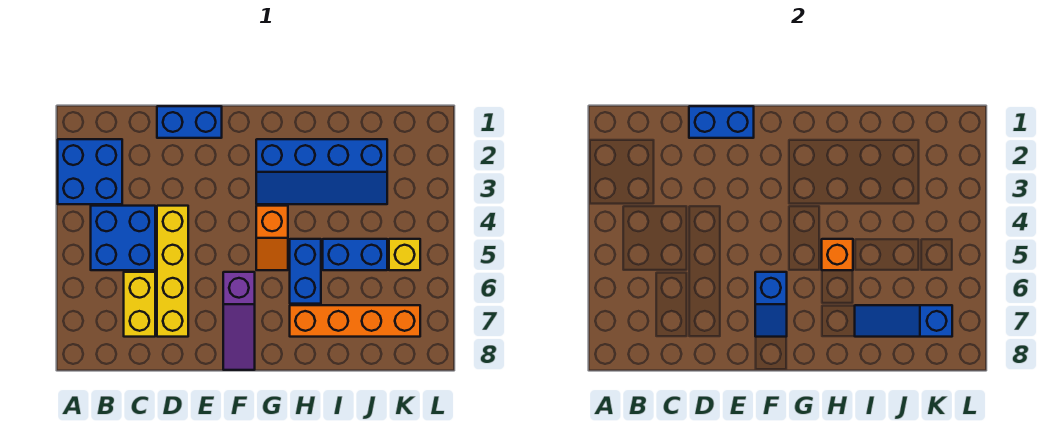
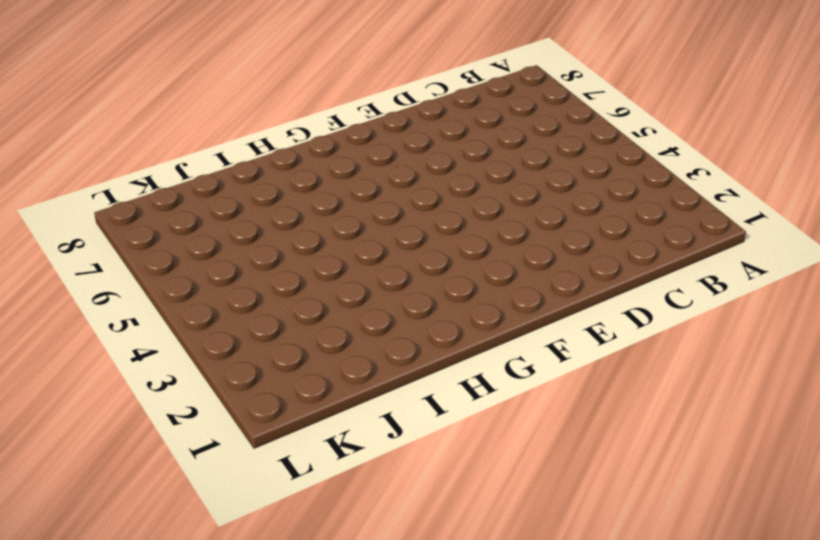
none -> blue 2x2 brick [58,139,122,204]
none -> blue 2x2 brick [91,206,155,270]
none -> yellow 1x2 brick [124,272,155,337]

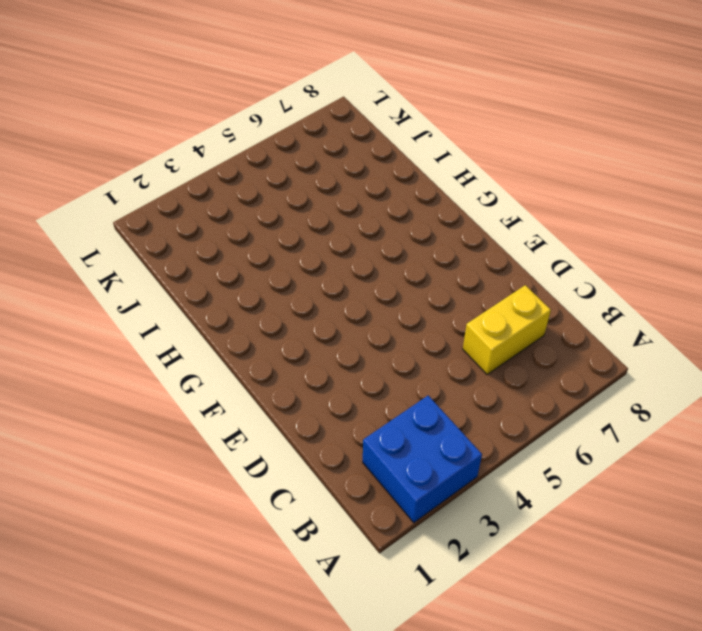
none -> blue 2x2 brick [91,206,155,270]
none -> blue 1x2 brick [157,106,222,138]
none -> yellow 1x4 brick [157,206,188,337]

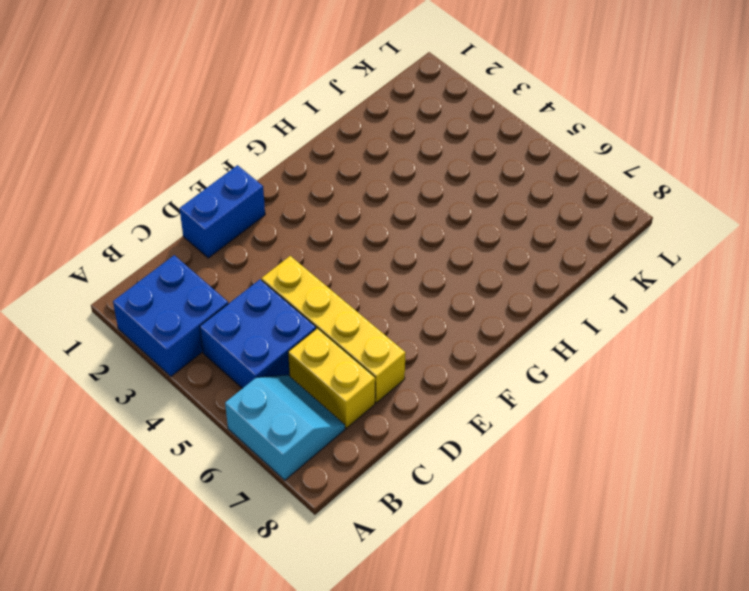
cyan 2x2 slope [225,375,345,480] -> none
none -> purple 1x3 slope [223,272,255,370]
none -> blue 2x4 slope [256,139,387,204]
none -> orange 1x2 slope [256,206,288,270]

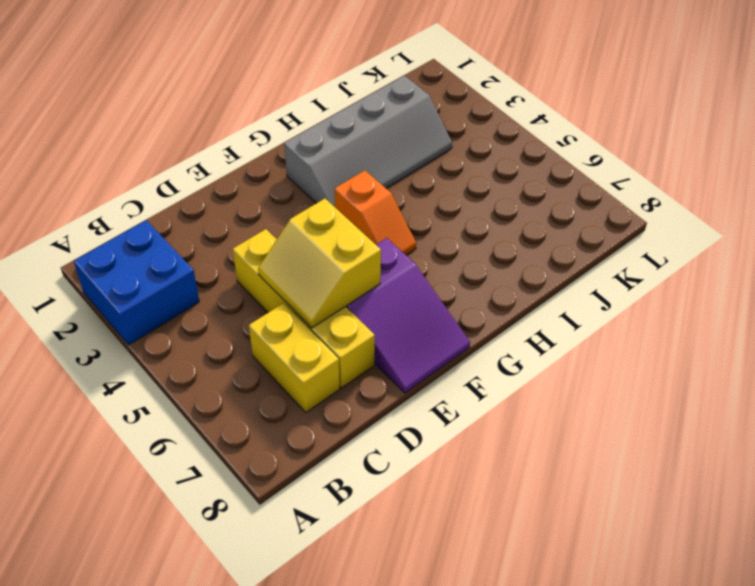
yellow 2x2 slope [258,199,381,328] -> none
purple 2x3 slope [346,238,470,393] -> purple 1x3 slope [223,272,255,370]
grey 2x4 slope [284,76,452,207] -> blue 2x4 slope [256,139,387,204]
none -> blue 2x2 brick [91,206,155,270]
none -> blue 1x2 brick [157,106,222,138]
none -> blue 1x2 brick [290,239,321,304]

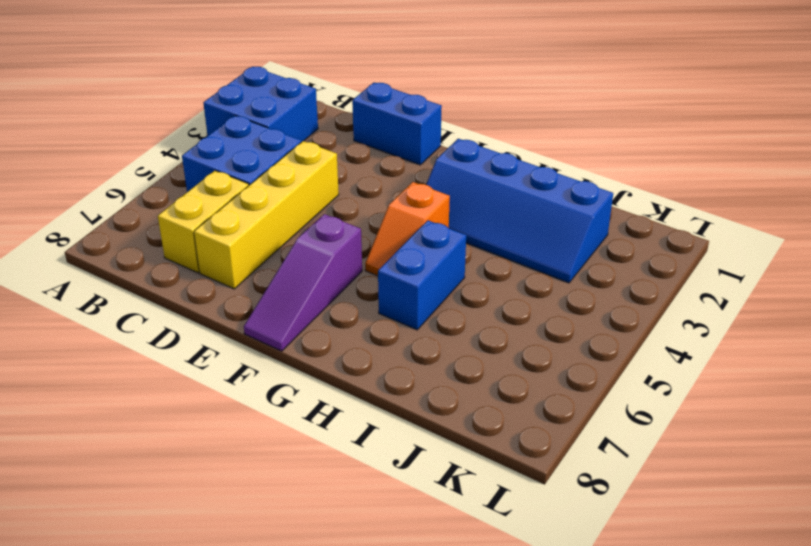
none -> orange 1x4 brick [290,305,420,337]
none -> blue 1x2 brick [323,239,387,270]
none -> yellow 1x1 brick [389,239,420,270]

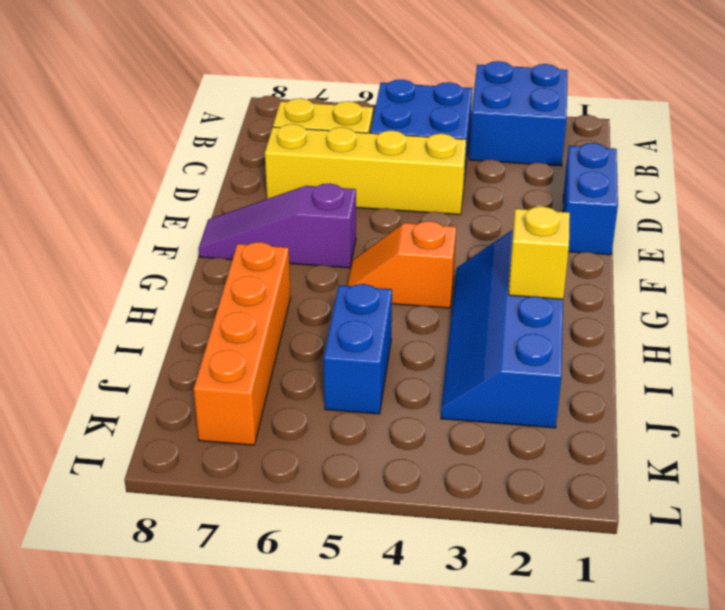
yellow 1x1 brick [509,206,570,299] -> yellow 1x1 brick moved to [389,239,420,270]
none -> blue 1x2 brick [290,239,321,304]
none -> blue 1x2 brick [689,106,754,138]
none -> blue 1x2 slope [755,272,787,337]

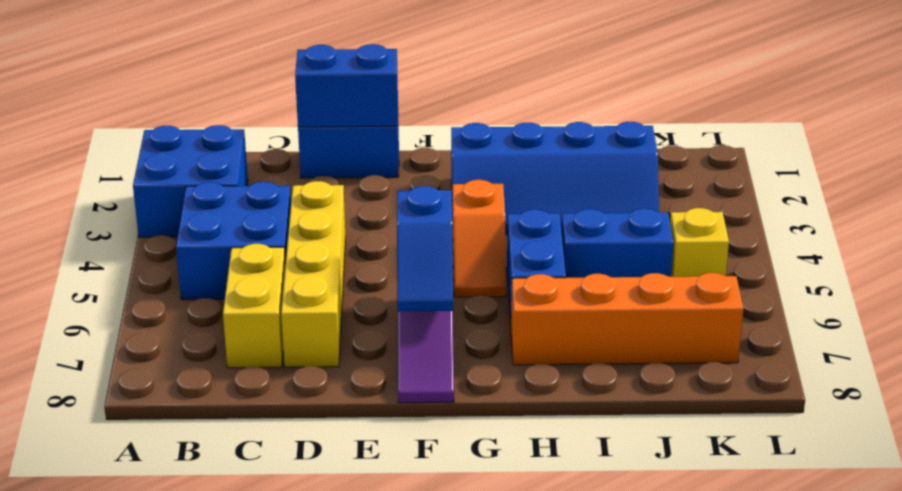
none -> orange 1x1 brick [822,239,853,270]
none -> blue 1x3 slope [855,305,952,337]

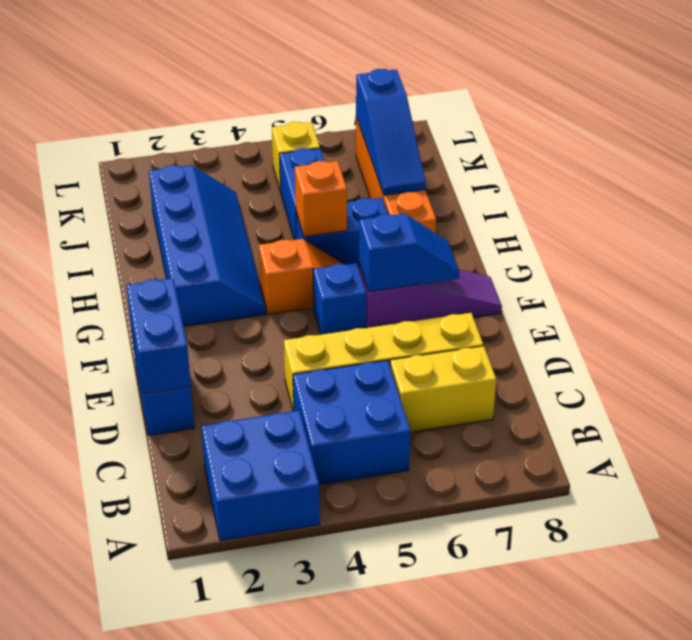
blue 1x1 brick [313,263,366,335] -> none

